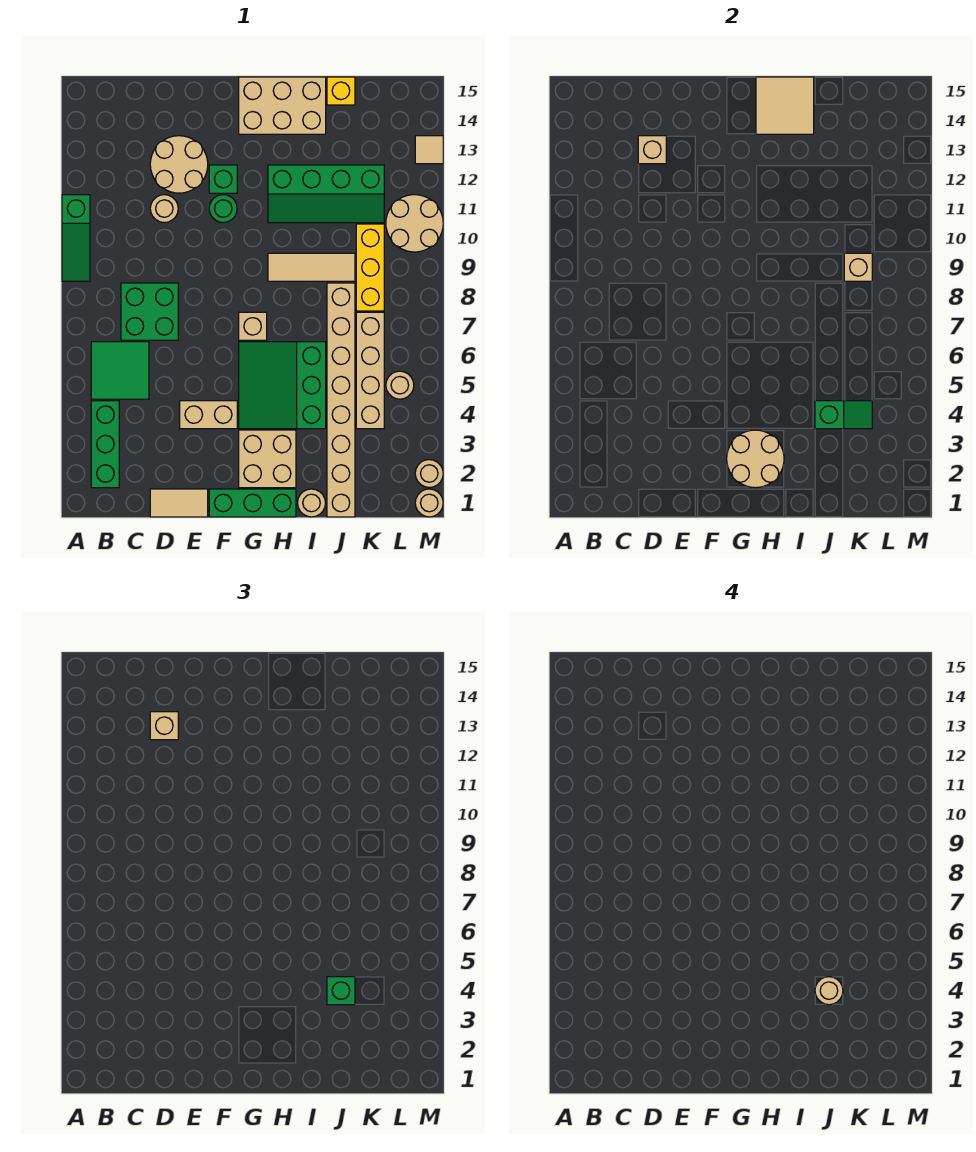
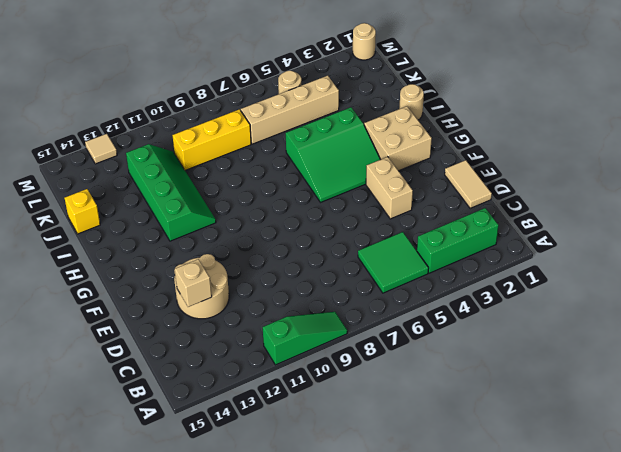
none -> green 2x2 brick [121,283,178,340]
none -> tan 1x1 round brick [150,195,178,223]
none -> green 1x3 brick [209,489,296,517]
none -> green 1x1 round brick [209,195,237,223]

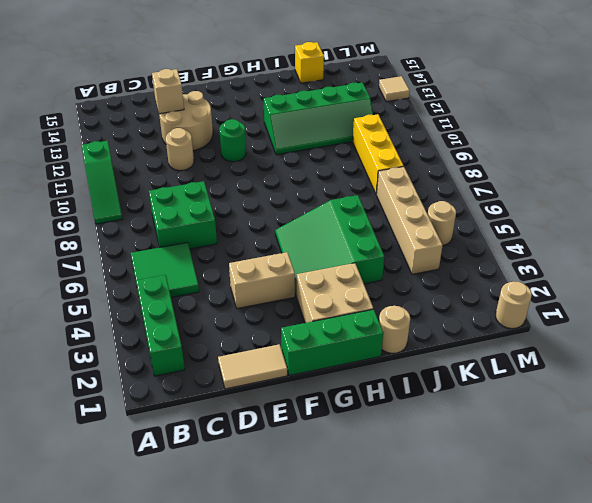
none -> green 1x1 brick [209,165,237,193]
none -> tan 1x1 brick [239,312,267,340]
none -> tan 2x3 brick [239,77,326,134]
none -> tan 1x3 tile [268,253,355,281]

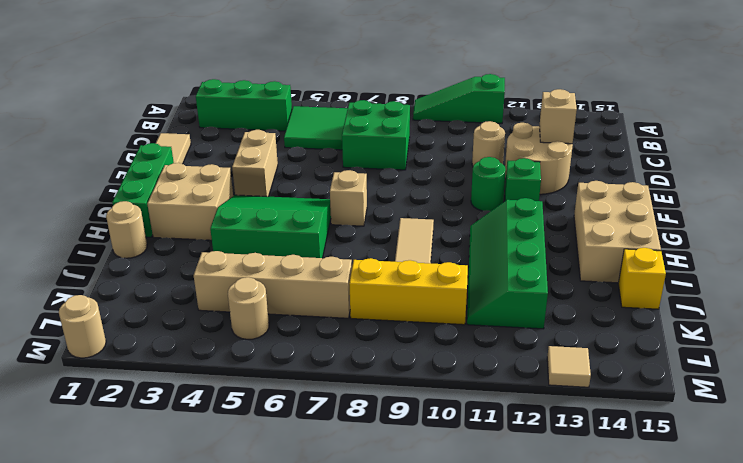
none -> tan 1x8 brick [327,283,355,517]
none -> tan 2x2 round brick [386,195,443,252]
none -> tan 1x1 round brick [415,460,443,488]
none -> tan 2x2 round brick [727,430,784,488]

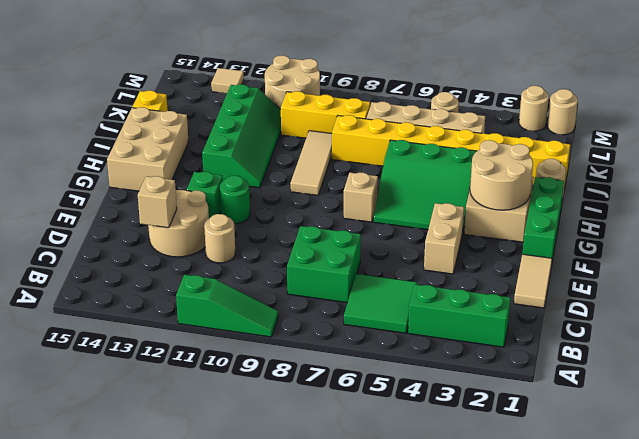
yellow 1x8 brick [332,115,570,188] -> tan 1x8 brick [327,283,355,517]
none -> tan 2x2 tile [756,77,814,134]
none -> green 1x2 slope [815,401,872,429]
none -> tan 1x1 brick [844,253,872,281]
none -> tan 1x1 brick [150,712,178,740]

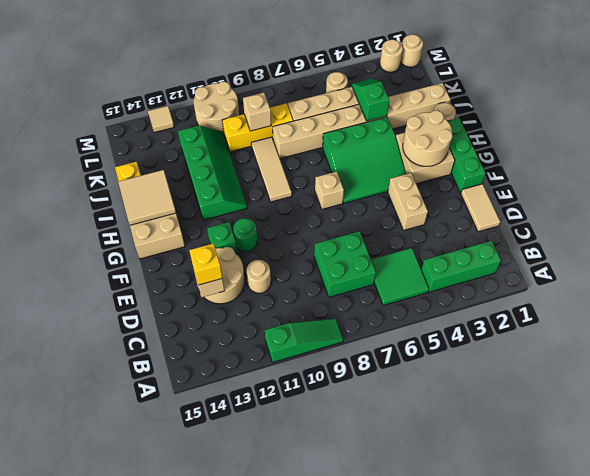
yellow 1x1 brick [189,243,222,285] -> tan 1x1 brick [150,712,178,740]
none -> green 1x1 brick [327,977,355,1005]
none -> tan 1x1 round brick [815,977,843,1005]

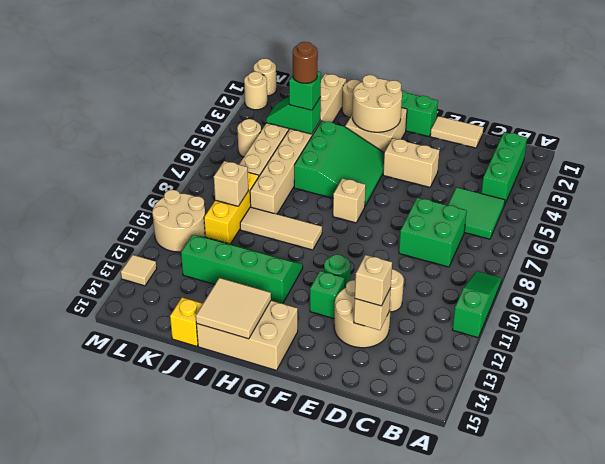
brown 1x1 round brick [293,42,318,83] -> tan 1x1 round brick [815,977,843,1005]

